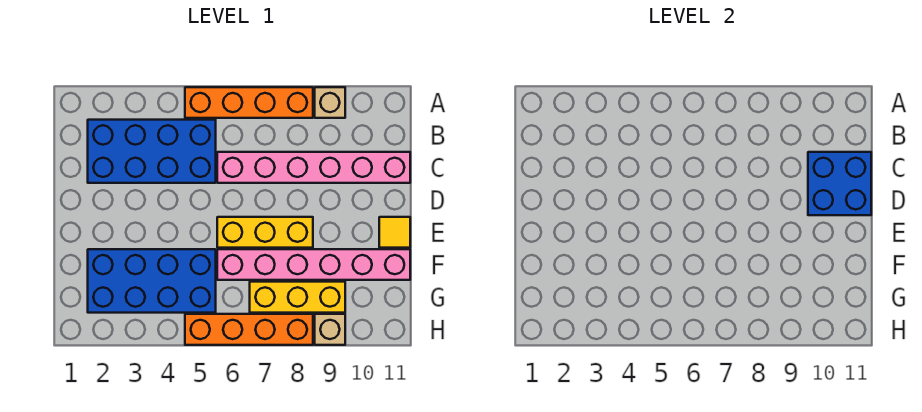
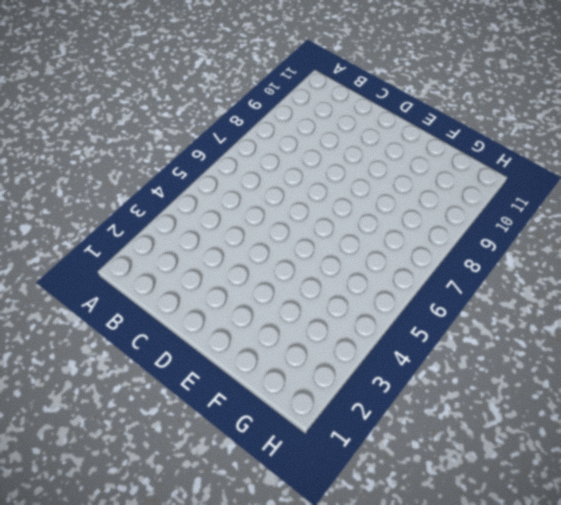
none -> orange 1x4 brick [185,87,313,118]
none -> tan 1x1 brick [315,87,345,118]
none -> blue 2x4 brick [88,120,216,183]

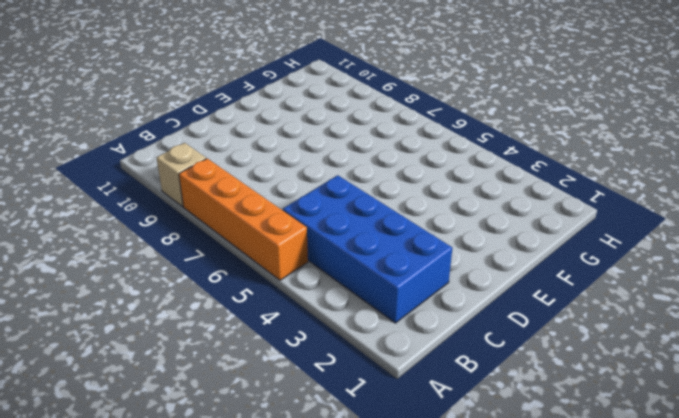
none -> pink 1x6 brick [217,152,410,183]
none -> yellow 1x3 brick [217,217,313,248]
none -> yellow 1x1 tile [379,217,410,248]

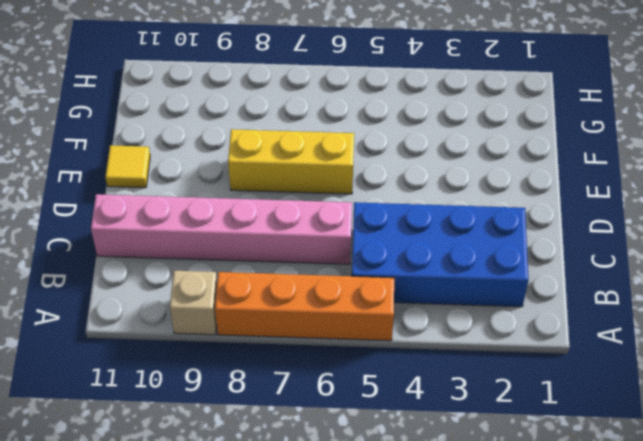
none -> blue 2x4 brick [88,249,216,313]
none -> pink 1x6 brick [217,249,410,280]
none -> yellow 1x3 brick [250,282,345,313]

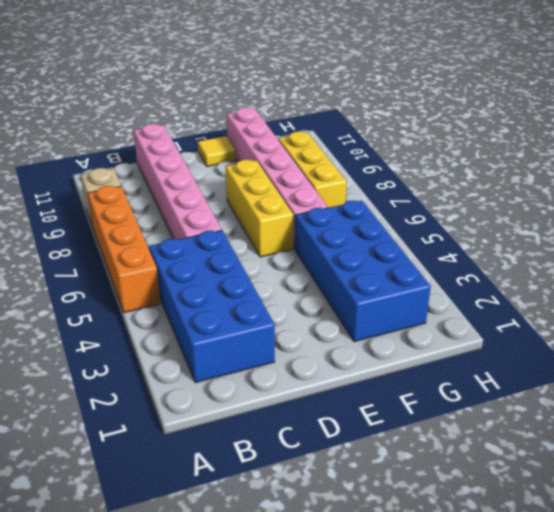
none -> orange 1x4 brick [185,314,313,345]
none -> tan 1x1 brick [315,314,345,345]
none -> blue 2x2 brick [808,152,871,215]

